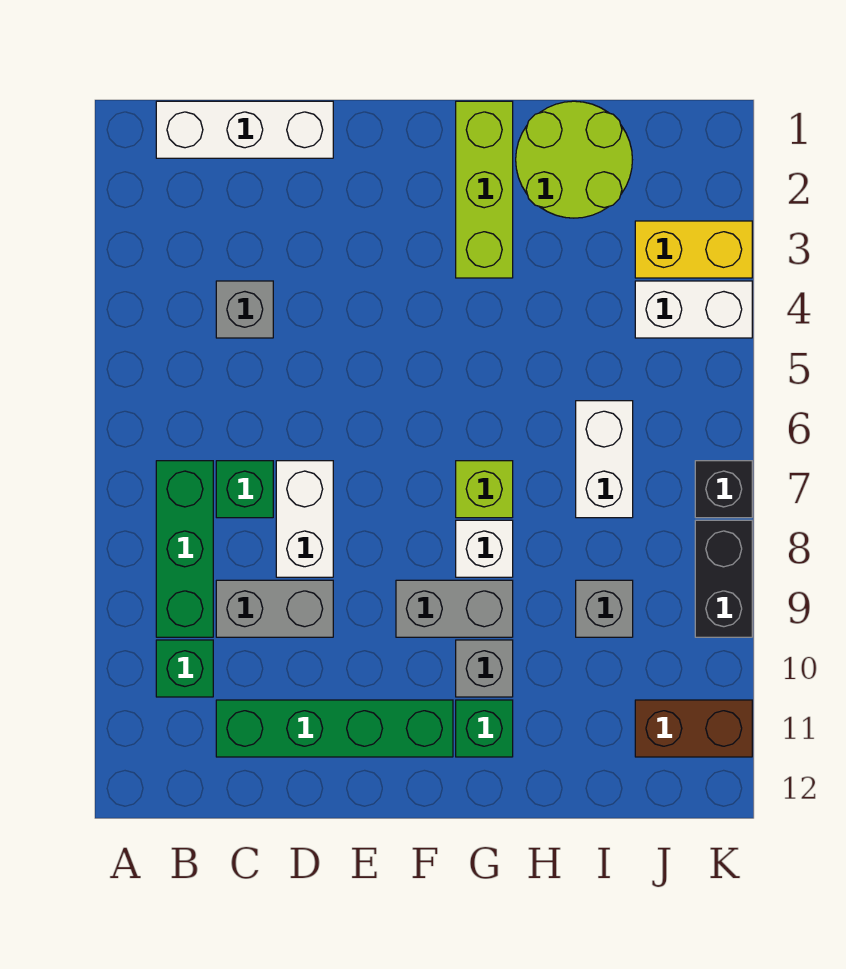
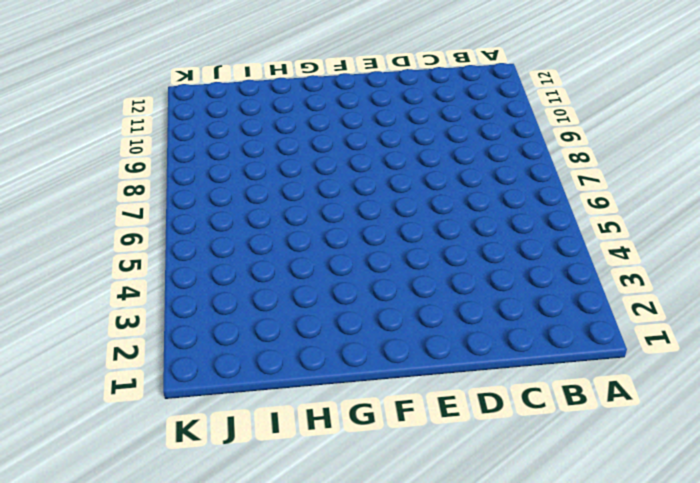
none -> white 1x3 brick [156,101,333,158]
none -> green 1x3 brick [156,461,213,637]
none -> green 1x1 brick [156,640,213,697]

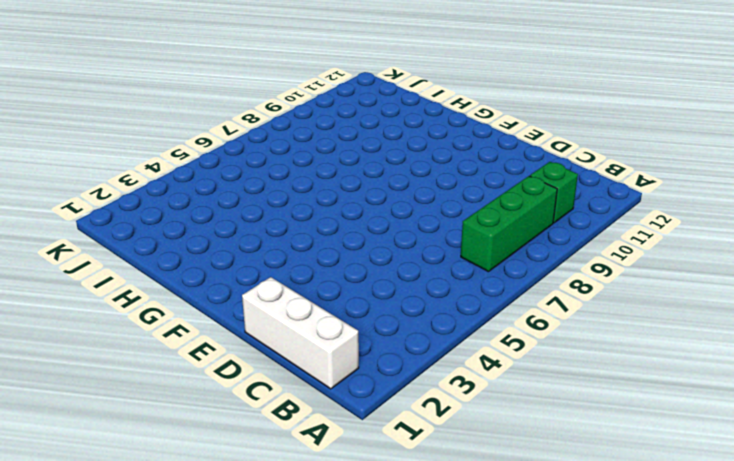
none -> grey 1x1 brick [216,281,273,338]
none -> green 1x1 brick [216,461,273,518]
none -> grey 1x2 brick [216,580,333,637]

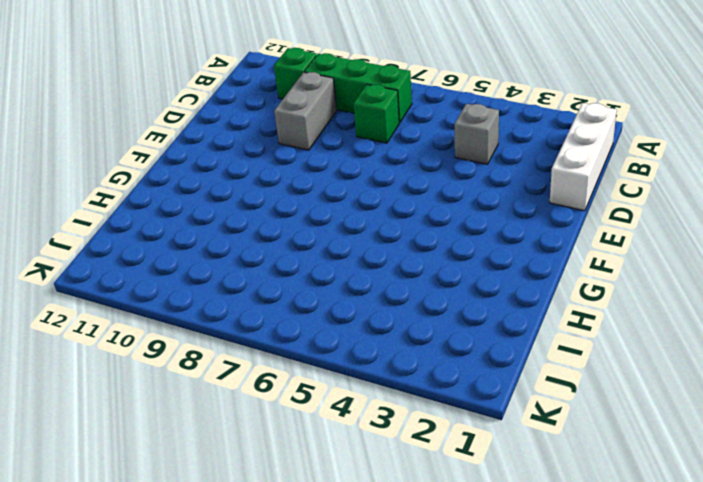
none -> green 1x4 brick [216,700,453,757]
none -> white 1x2 brick [276,461,333,577]
none -> grey 1x2 brick [396,580,513,637]

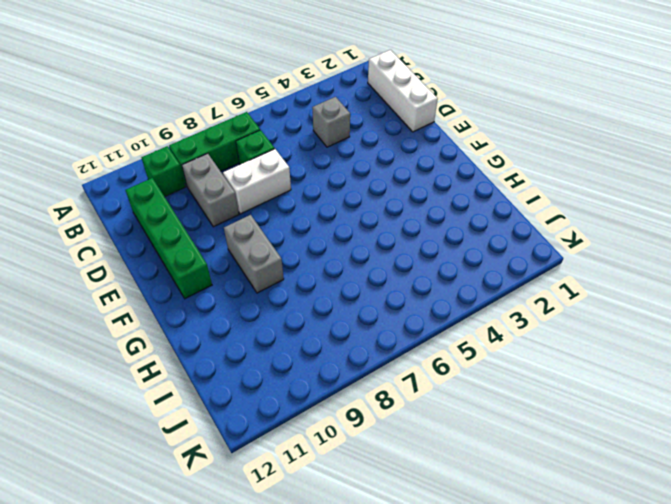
none -> lime 1x3 brick [456,101,513,278]
none -> lime 1x1 brick [456,461,513,518]
none -> white 1x1 brick [456,520,513,577]

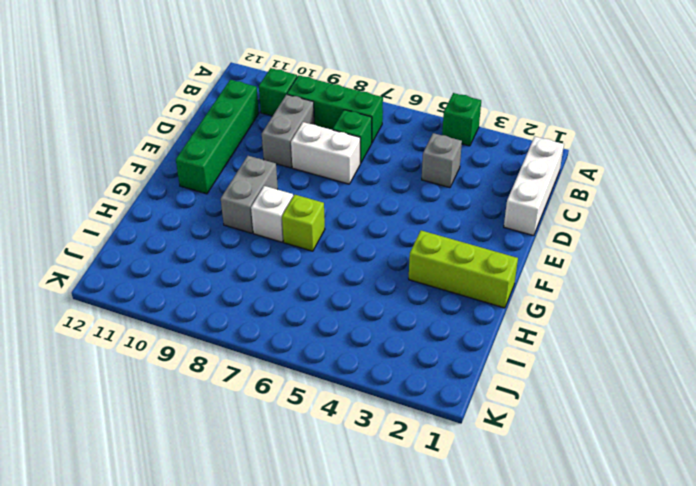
green 1x1 brick [442,93,481,146] -> green 1x1 brick moved to [456,700,513,757]
none -> grey 1x1 brick [456,640,513,697]
none -> lime 2x2 round brick [516,101,632,218]
none -> white 1x2 brick [576,401,633,518]

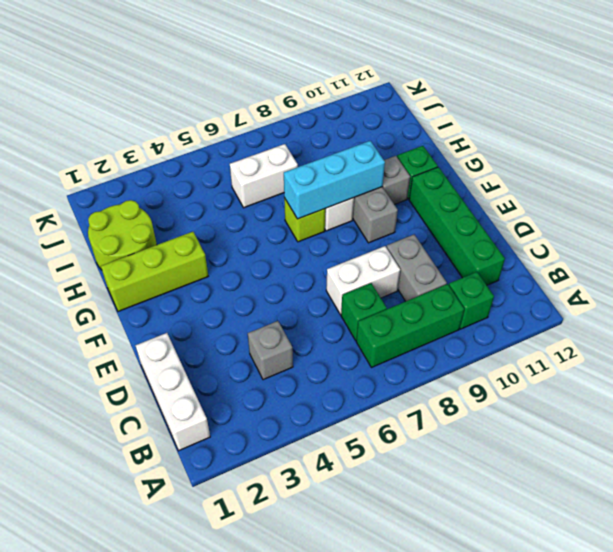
cyan 1x3 brick [284,141,385,219] -> none
none -> grey 1x1 brick [576,580,633,637]
none -> yellow 1x2 brick [635,221,752,278]
none -> white 1x2 brick [635,281,752,338]

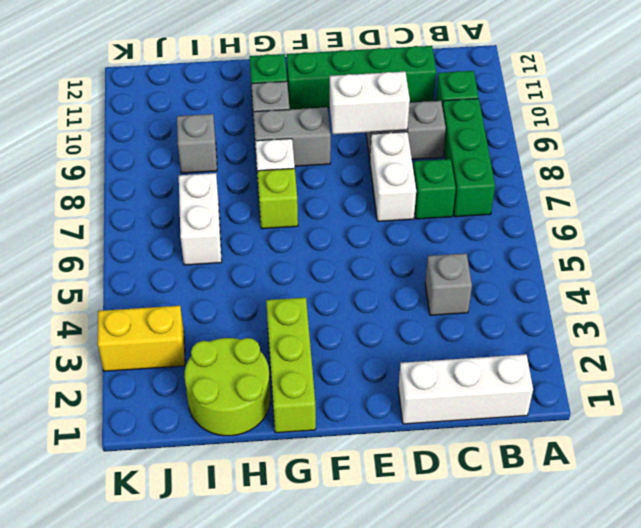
white 1x2 brick [330,72,410,134] -> white 1x2 brick moved to [635,281,752,338]
none -> brown 1x2 brick [635,700,752,757]
none -> black 1x1 brick [695,461,752,518]
none -> black 1x2 brick [695,520,752,637]

